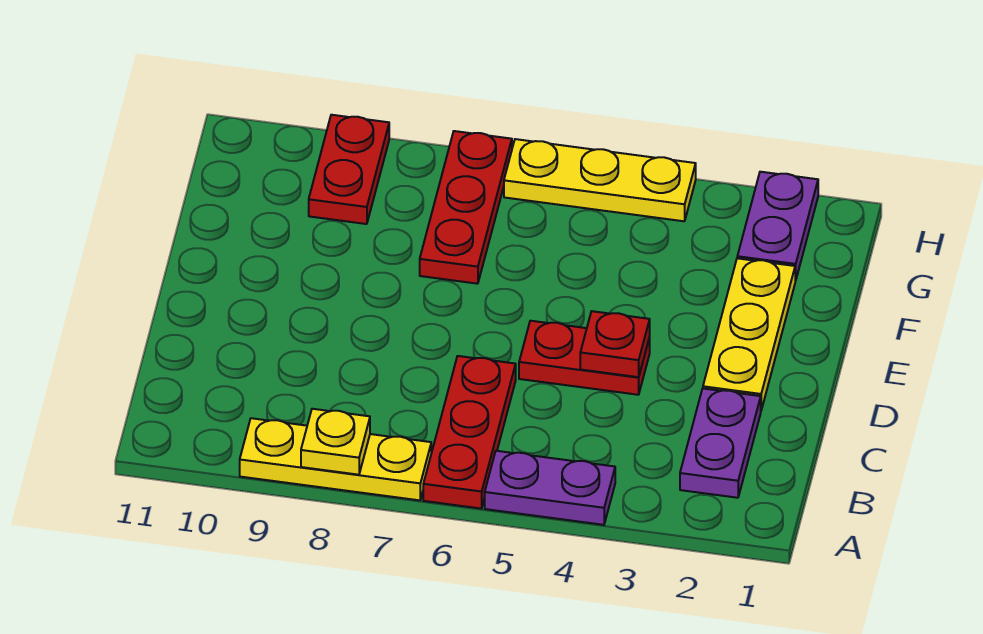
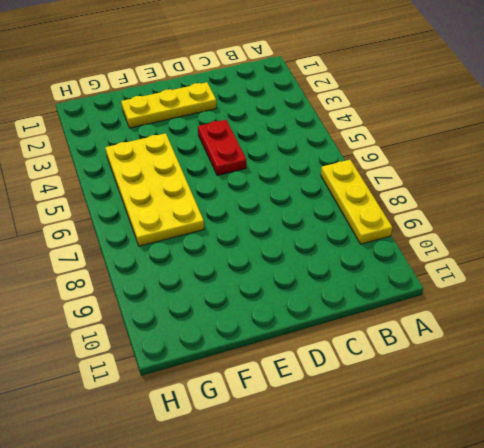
yellow 2x4 plate [105,133,204,246] -> red 1x3 plate [420,131,512,284]
none -> purple 1x2 plate [485,451,615,525]
none -> red 1x3 plate [423,356,516,509]
none -> purple 1x2 plate [680,389,761,498]

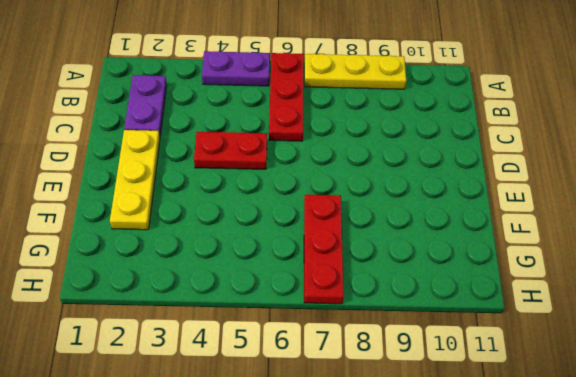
none -> purple 1x2 plate [737,172,818,281]
none -> red 1x2 plate [309,115,389,224]
none -> yellow 1x3 plate [504,139,696,221]

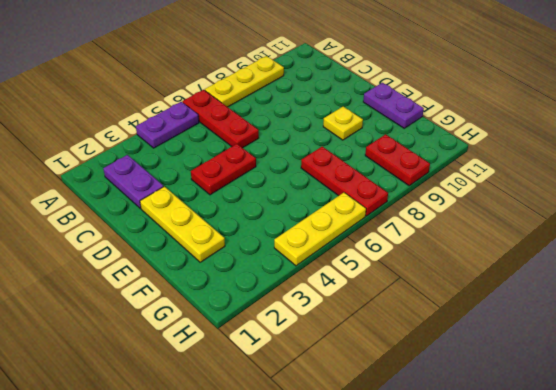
yellow 1x1 plate [323,107,363,140] -> yellow 1x1 plate moved to [301,409,370,475]
purple 1x2 plate [363,83,424,128] -> purple 1x2 plate moved to [737,172,818,281]
none -> red 1x1 plate [580,311,650,377]

